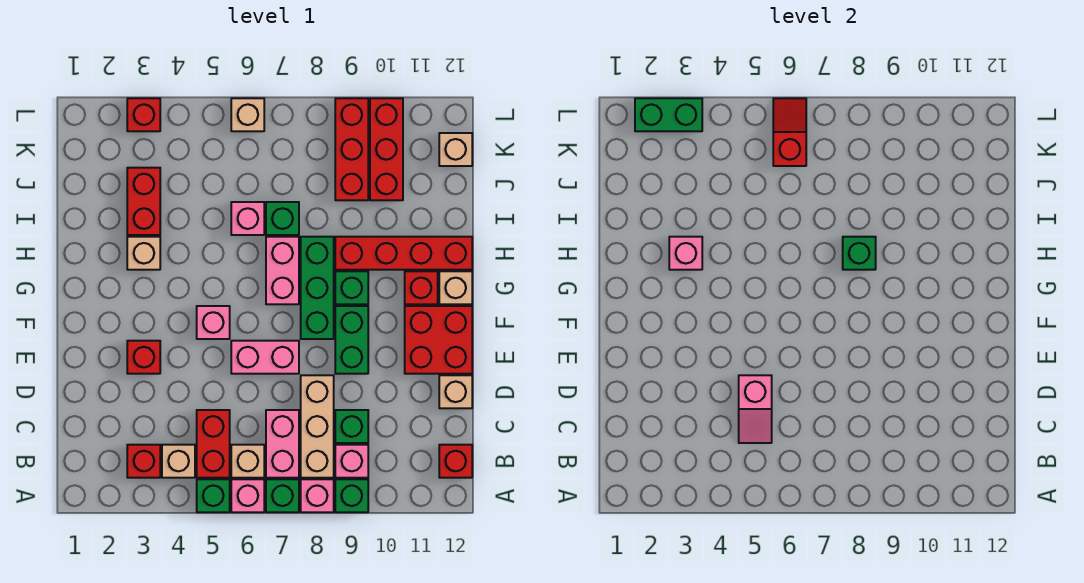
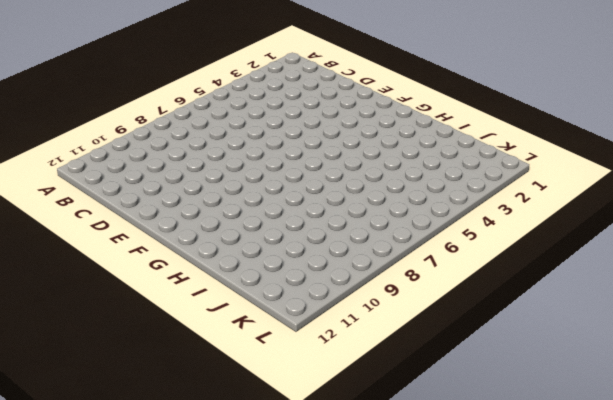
none -> green 1x1 brick [197,479,230,512]
none -> pink 1x1 brick [231,479,264,512]
none -> green 1x1 brick [266,479,299,512]
none -> pink 1x1 brick [301,479,334,512]

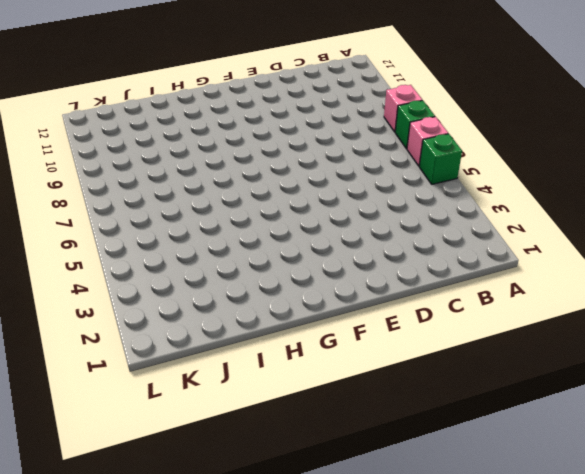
none -> green 1x1 brick [335,479,368,512]
none -> red 1x1 brick [127,445,160,478]
none -> tan 1x1 brick [162,445,195,478]
none -> red 1x2 brick [197,410,230,478]

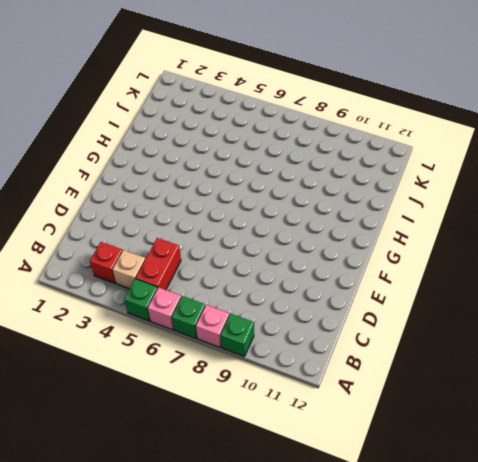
none -> tan 1x1 brick [231,445,264,478]
none -> pink 1x2 brick [266,410,299,478]
none -> tan 1x3 brick [301,375,334,478]
none -> pink 1x1 brick [335,445,368,478]

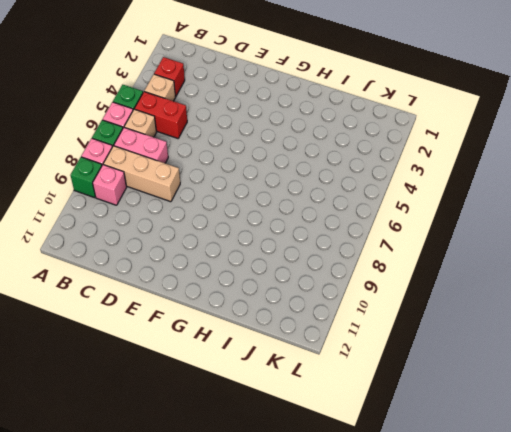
none -> red 1x1 brick [439,445,472,478]
none -> green 1x1 brick [335,410,368,443]
none -> tan 1x1 brick [439,375,472,408]
none -> red 1x1 brick [127,341,160,374]

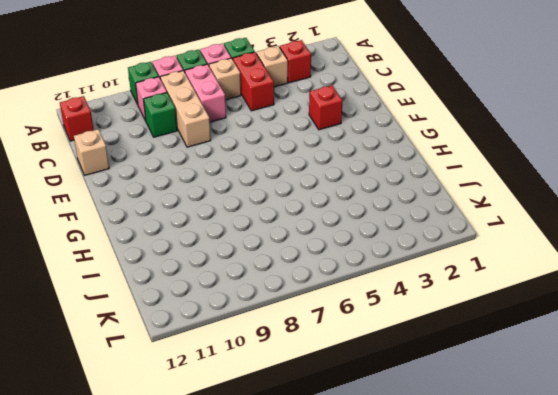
none -> pink 1x2 brick [231,341,299,374]
none -> green 1x2 brick [335,306,368,374]
none -> red 2x2 brick [405,306,472,374]
none -> pink 1x1 brick [197,306,230,339]

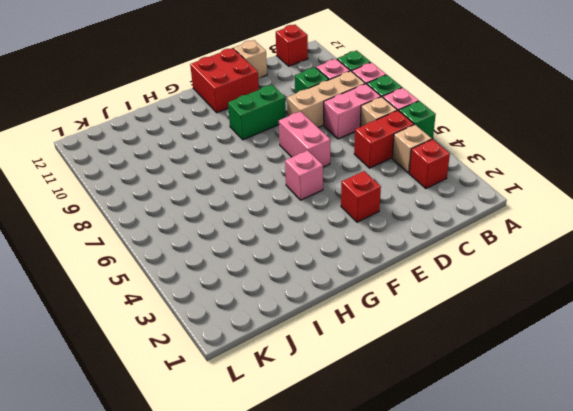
none -> green 1x3 brick [301,237,334,339]
none -> pink 1x2 brick [266,237,299,304]
none -> green 1x1 brick [335,271,368,304]
none -> red 1x1 brick [405,271,438,304]

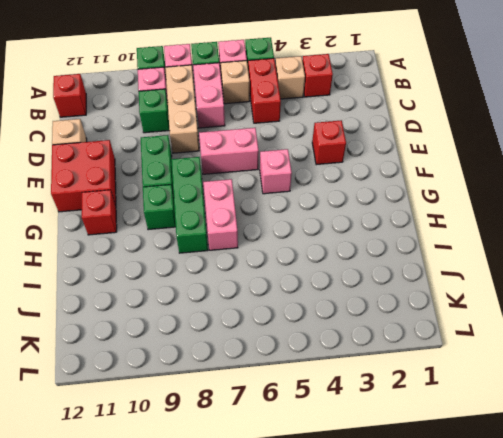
none -> tan 1x1 brick [439,271,472,304]
none -> tan 1x1 brick [127,237,160,270]
none -> red 1x4 brick [335,237,472,270]
none -> red 1x2 brick [127,168,160,235]

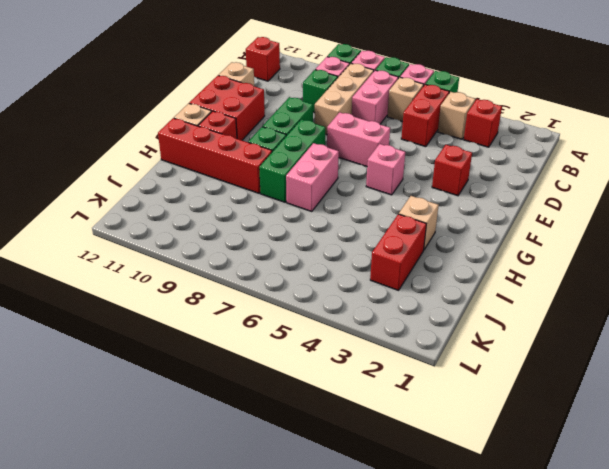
none -> pink 1x1 brick [231,202,264,235]
none -> green 1x1 brick [266,202,299,235]
none -> red 1x3 brick [335,98,368,200]
none -> red 1x3 brick [370,98,403,200]

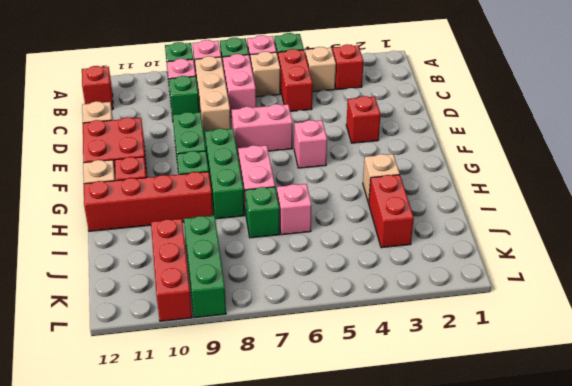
green 1x3 brick [184,215,226,318] -> red 1x3 brick [335,98,368,200]
none -> tan 1x1 brick [439,133,472,166]
none -> red 1x1 brick [127,98,160,131]
none -> tan 1x1 brick [231,98,264,131]
none -> pink 1x2 slope [739,375,772,443]

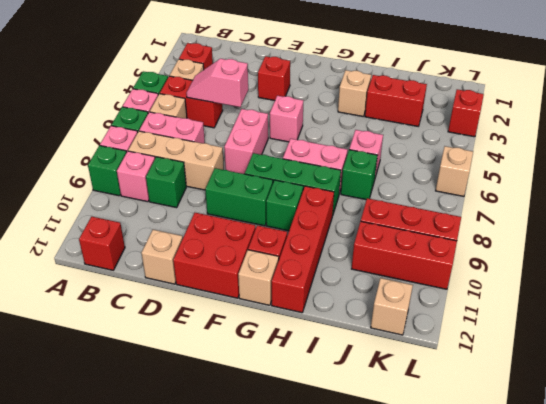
none -> pink 1x1 brick [669,237,702,270]
none -> green 1x1 brick [843,237,876,270]
none -> red 1x2 slope [773,98,806,166]
none -> green 1x2 brick [635,98,702,131]

